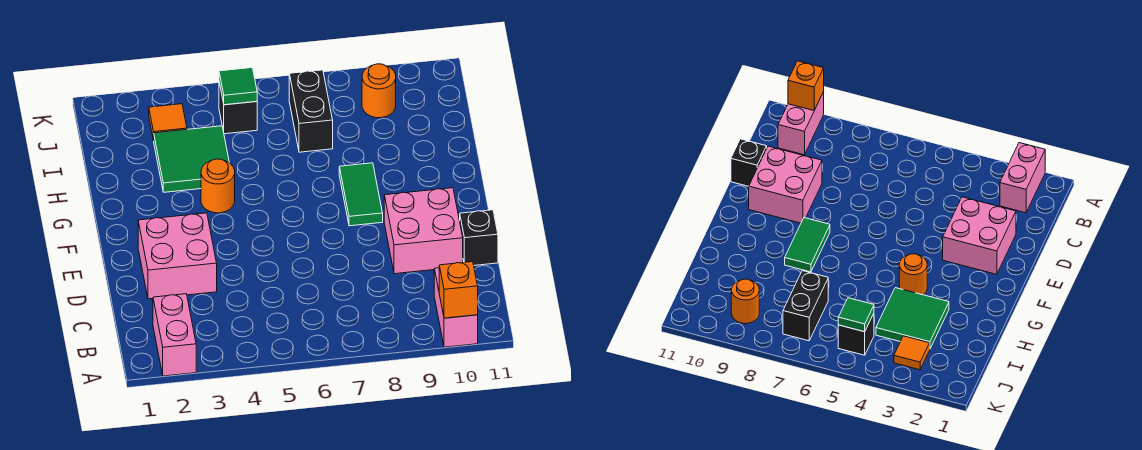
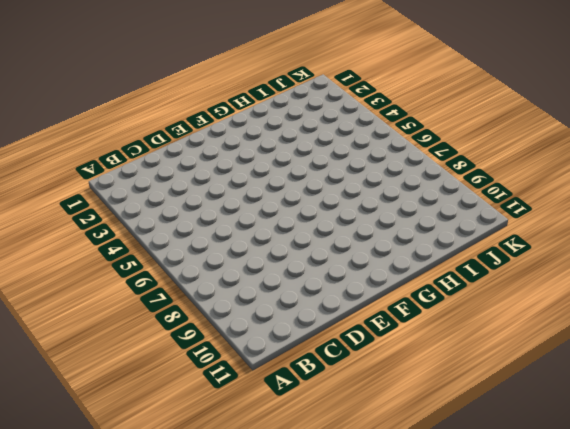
none -> pink 1x2 brick [153,294,196,376]
none -> pink 1x2 brick [434,268,478,347]
none -> pink 2x2 brick [138,213,217,299]

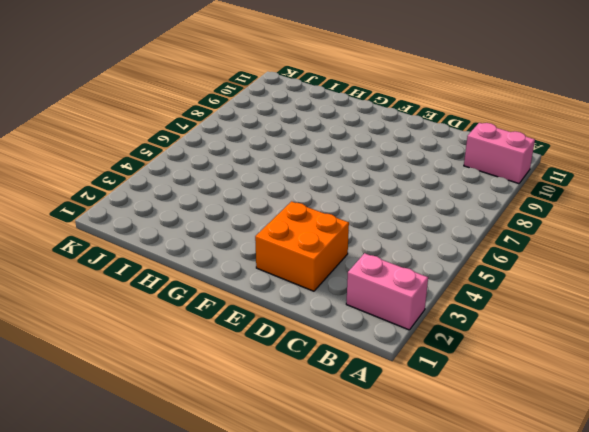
orange 2x2 brick [255,201,349,291] -> pink 2x2 brick [138,213,217,299]
none -> pink 2x2 brick [384,188,463,274]
none -> black 1x1 brick [460,210,498,265]
none -> green 1x2 tile [339,163,383,226]

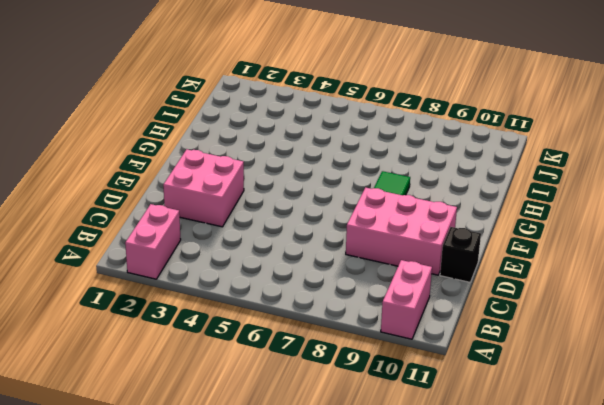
pink 2x3 brick [346,188,457,275] -> pink 2x2 brick [384,188,463,274]
none -> orange 1x1 round brick [201,159,235,213]
none -> green 2x2 tile [154,126,229,192]
none -> black 1x2 brick [289,70,333,152]

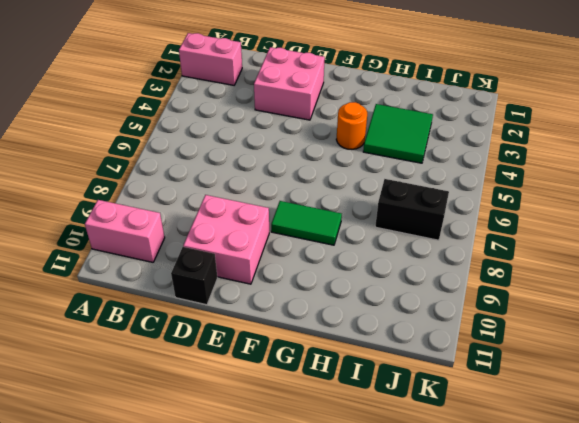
none -> orange 1x1 tile [149,104,187,141]
none -> black 1x1 brick [219,83,257,134]
none -> orange 1x1 round brick [362,64,396,118]

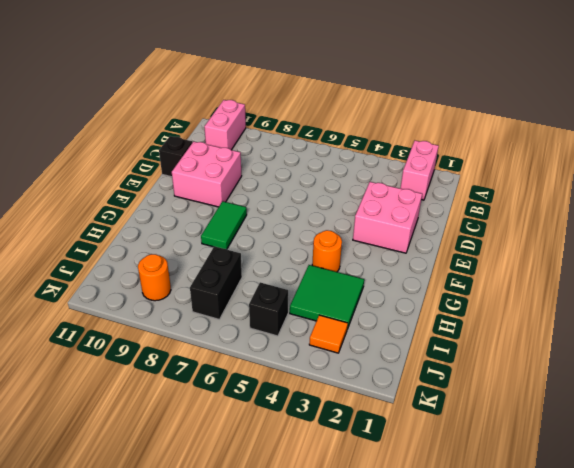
none -> orange 1x1 brick [439,262,478,318]
none -> green 1x1 tile [219,68,257,105]

